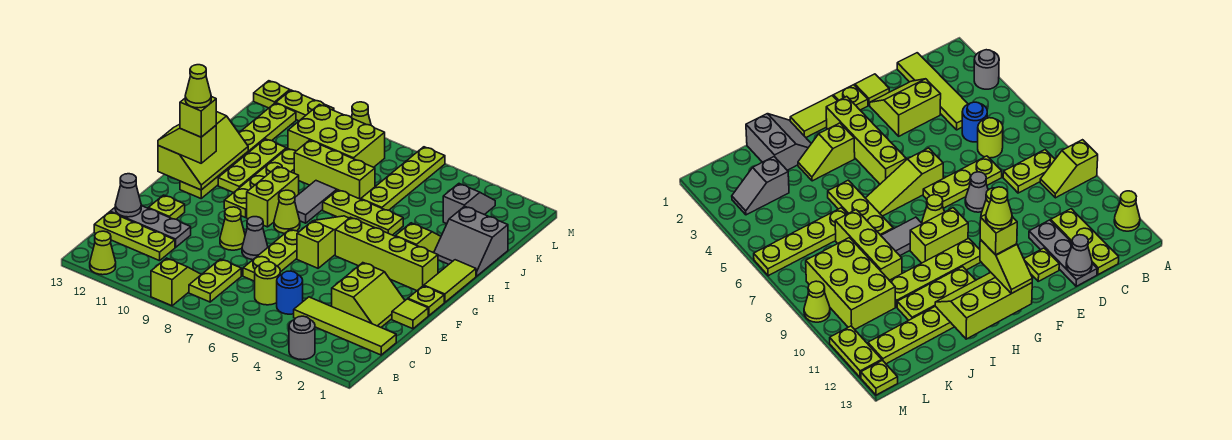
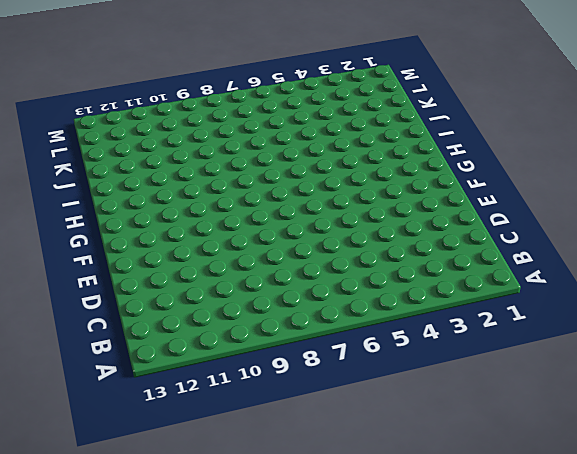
none -> grey 1x1 round brick [289,316,315,360]
none -> lime 1x2 slope [151,258,201,306]
none -> lime 1x1 cone [90,231,116,275]
none -> lime 1x2 plate [189,259,241,302]

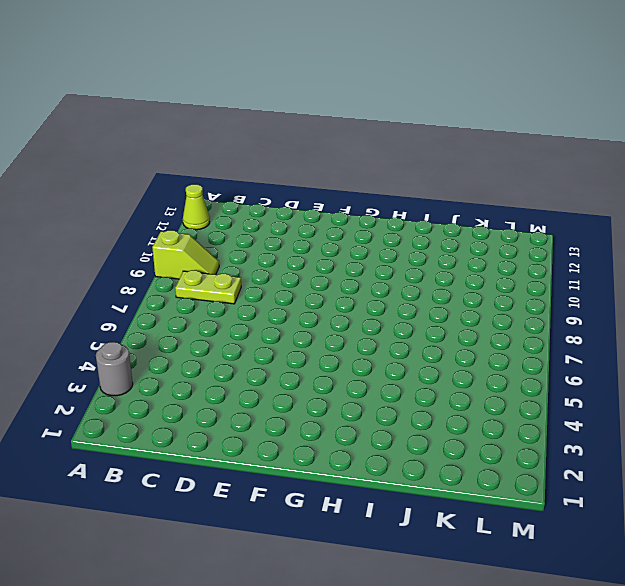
none -> lime 1x4 tile [294,297,396,355]
none -> blue 1x1 round brick [277,271,303,314]
none -> lime 1x1 round brick [255,262,280,305]
none -> lime 1x3 plate [94,212,175,261]

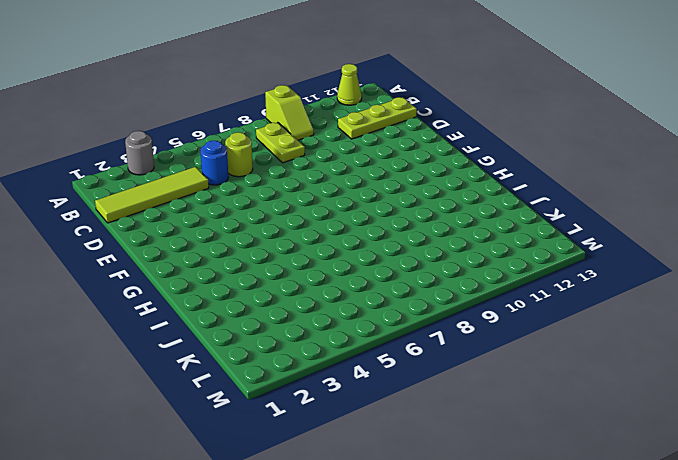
none -> lime 2x2 slope [332,263,405,327]
none -> lime 1x3 plate [243,229,298,281]
none -> grey 1x3 plate [110,206,191,247]
none -> lime 1x1 tile [392,299,428,329]

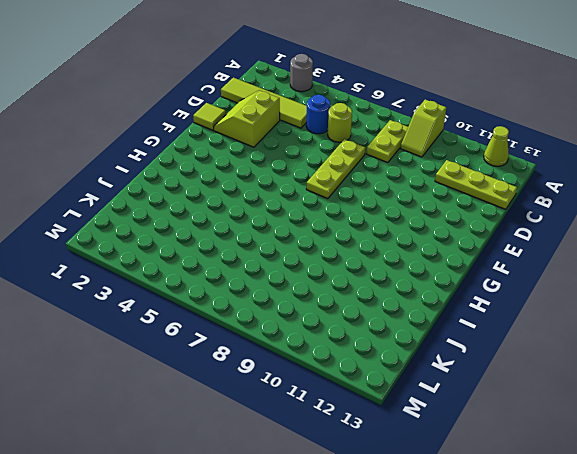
none -> grey 1x3 plate [110,206,191,247]
none -> grey 1x1 cone [242,217,268,260]
none -> lime 1x1 cone [220,207,245,250]
none -> lime 1x1 plate [148,195,185,219]

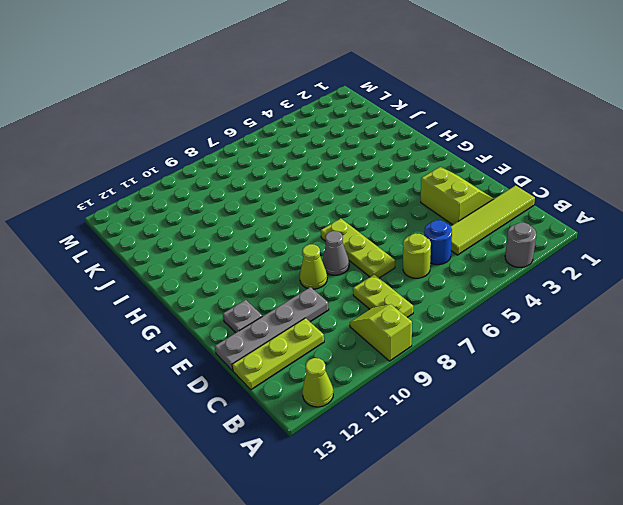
grey 1x4 plate [214,287,329,371] -> grey 1x3 plate [110,206,191,247]
grey 1x1 plate [223,300,262,333] -> lime 1x1 plate [148,195,185,219]
none -> lime 1x1 tile [392,299,428,329]
none -> lime 1x1 plate [408,286,444,316]
none -> lime 1x3 slope [297,216,349,268]
none -> lime 1x2 tile [424,260,476,302]

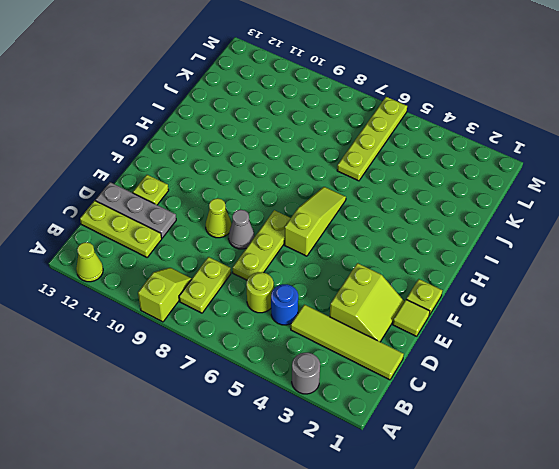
none -> lime 1x2 tile [424,260,476,302]
none -> lime 1x4 brick [335,217,438,291]
none -> lime 1x1 cone [274,190,300,233]
none -> lime 1x2 brick [247,167,299,227]

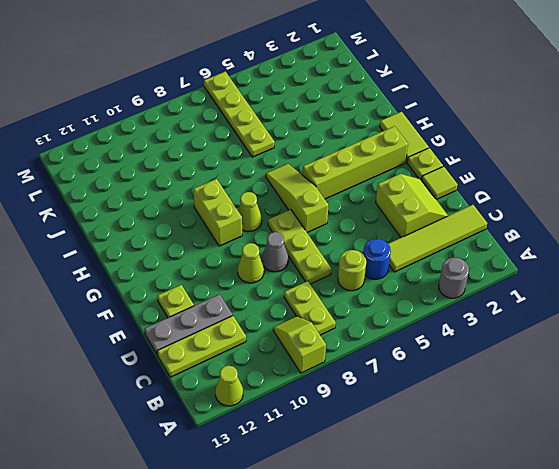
none -> lime 1x4 plate [224,148,296,218]
none -> lime 1x6 plate [180,103,296,198]
none -> lime 1x2 slope [395,223,441,253]
none -> grey 1x2 tile [295,181,337,223]

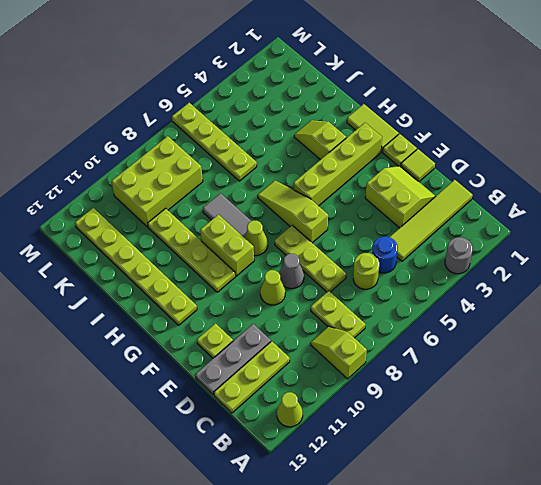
none -> lime 1x3 plate [218,139,286,193]
none -> grey 2x2 slope [434,206,508,276]
none -> lime 1x3 plate [323,190,403,235]
none -> lime 1x3 brick [294,140,375,199]

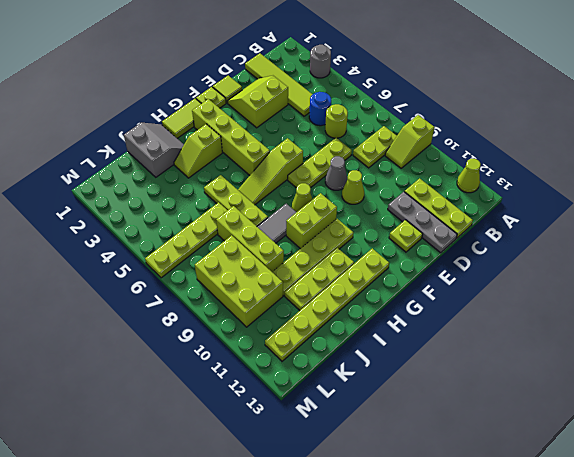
none -> grey 1x2 slope [443,184,495,224]
none -> lime 1x1 cone [351,102,371,125]
none -> lime 1x2 plate [276,90,334,121]
none -> lime 1x1 plate [254,81,290,108]

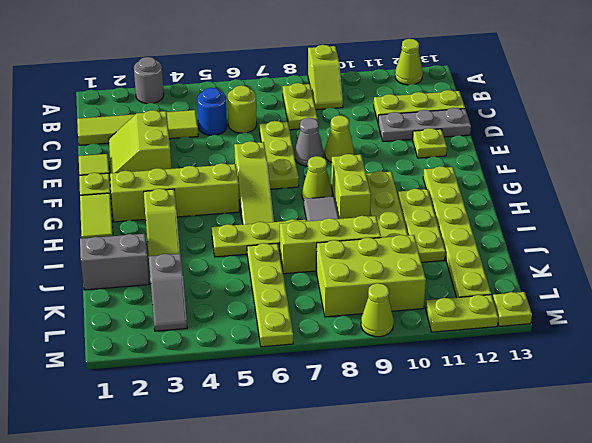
none -> grey 1x1 cone [115,174,141,217]
none -> lime 2x3 slope [158,112,248,190]
none -> lime 1x2 slope [158,124,216,163]
none -> lime 1x1 brick [180,97,216,137]

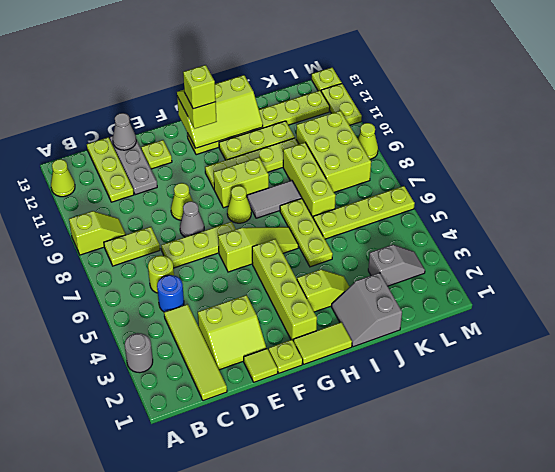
none -> lime 1x1 cone [185,65,211,108]

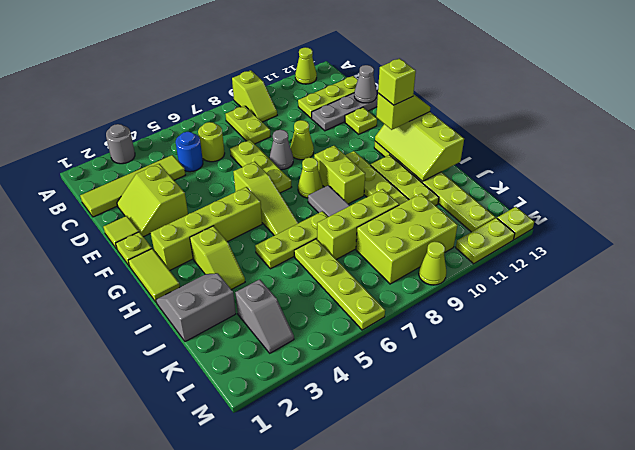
none -> lime 1x1 cone [185,65,211,108]

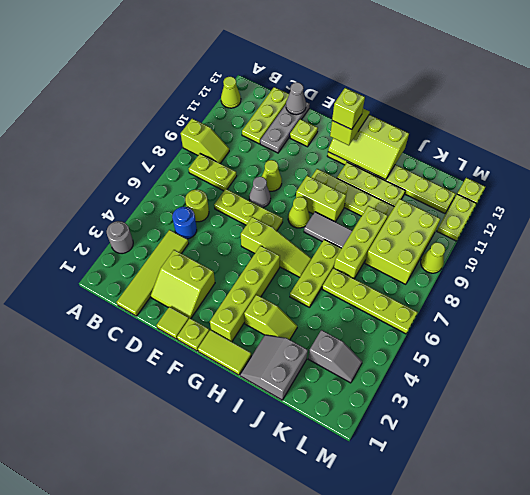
none -> lime 1x1 cone [185,65,211,108]

